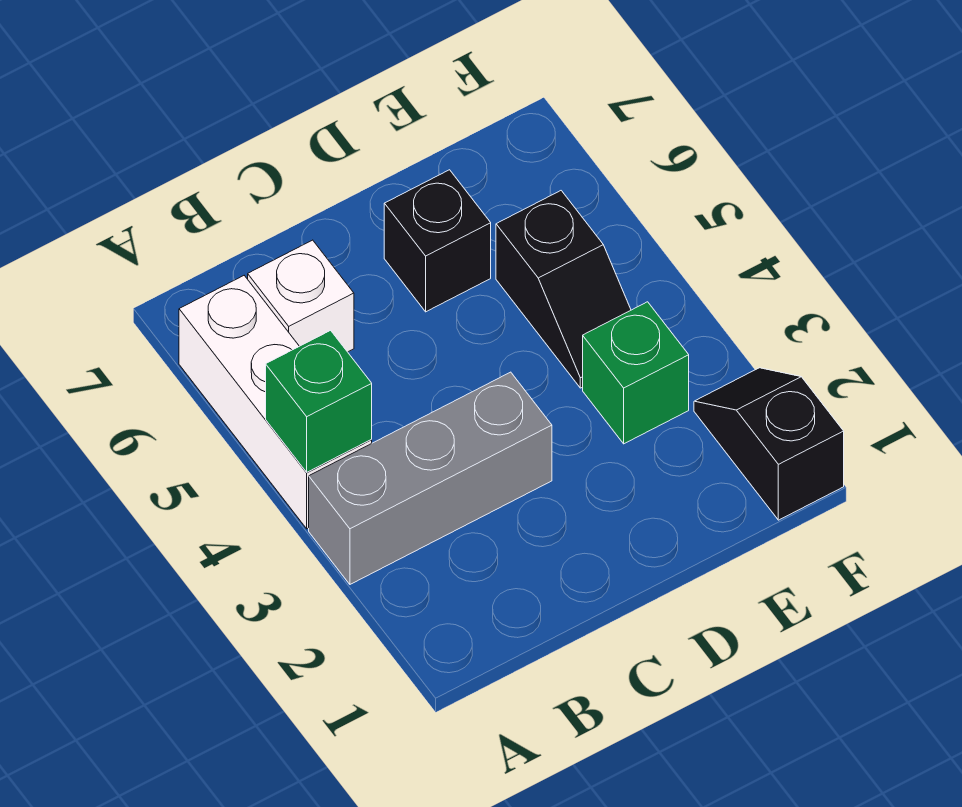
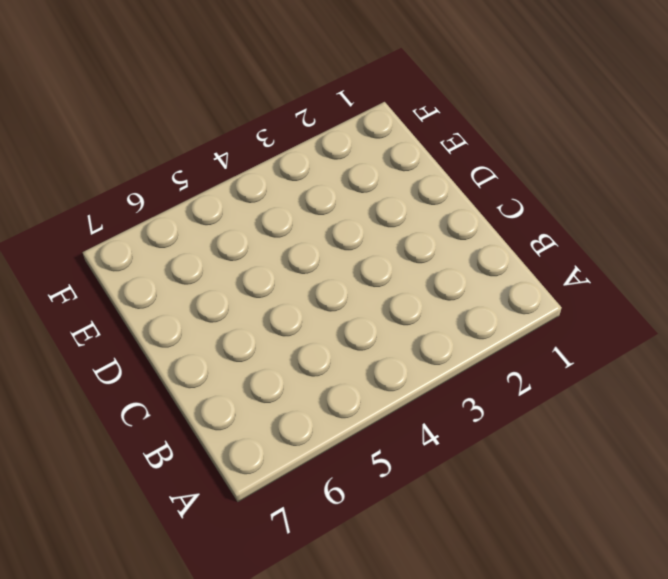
none -> grey 1x3 brick [309,372,552,584]
none -> white 1x3 brick [179,276,372,529]

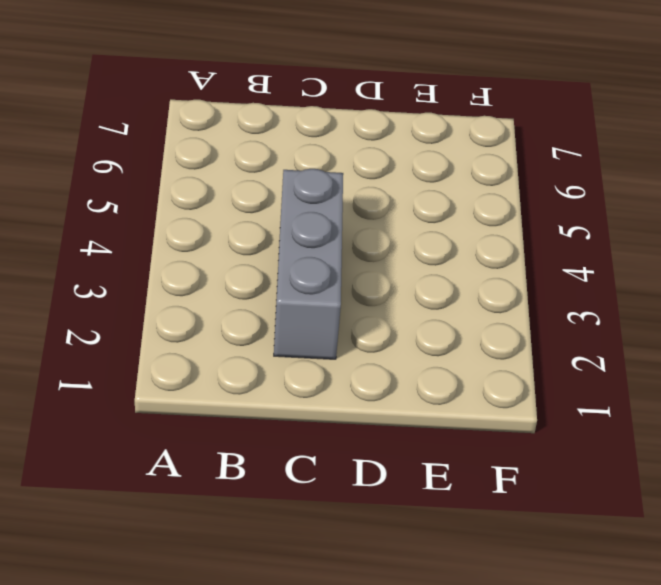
grey 1x3 brick [274,169,343,359] -> grey 1x3 brick turned to [309,372,552,584]
none -> white 1x3 brick [179,276,372,529]
none -> white 1x1 brick [248,240,354,352]

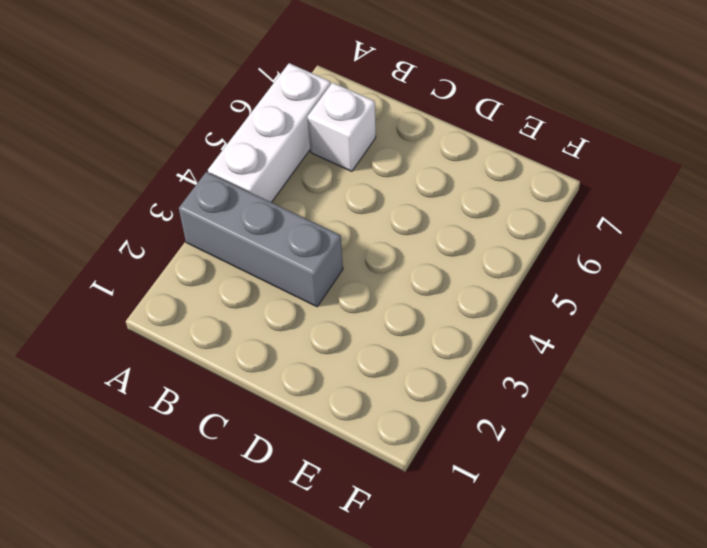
none -> black 1x1 brick [384,170,491,312]
none -> green 1x1 brick [583,302,689,444]

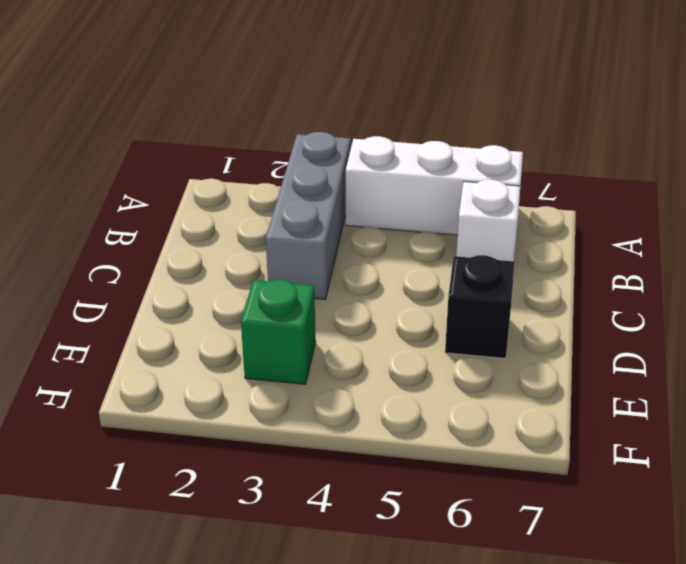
none -> black 1x2 slope [496,191,631,388]
none -> black 1x2 slope [694,368,844,520]

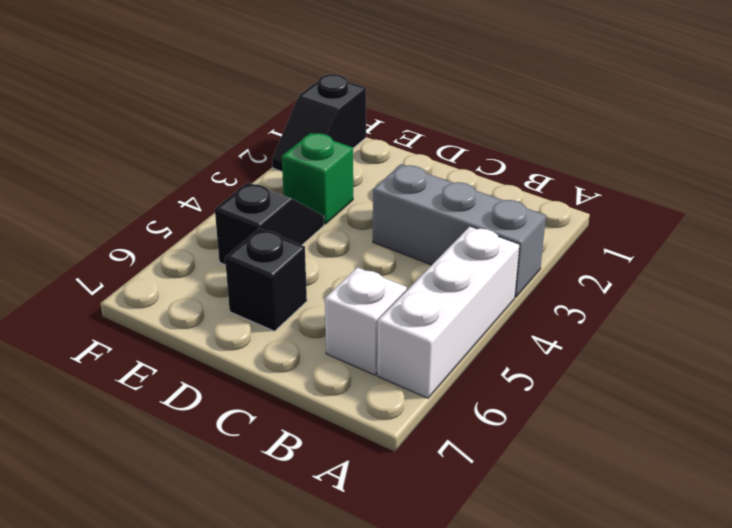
none -> green 1x1 brick [266,330,372,472]

